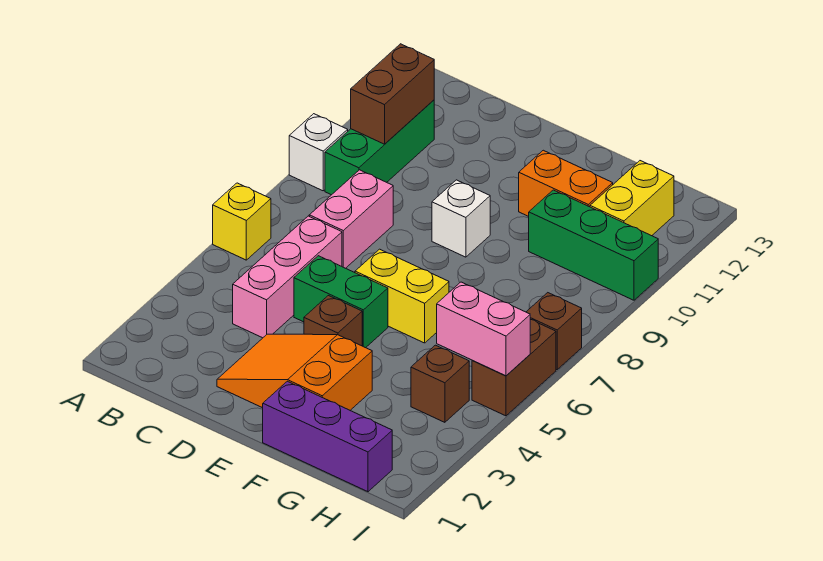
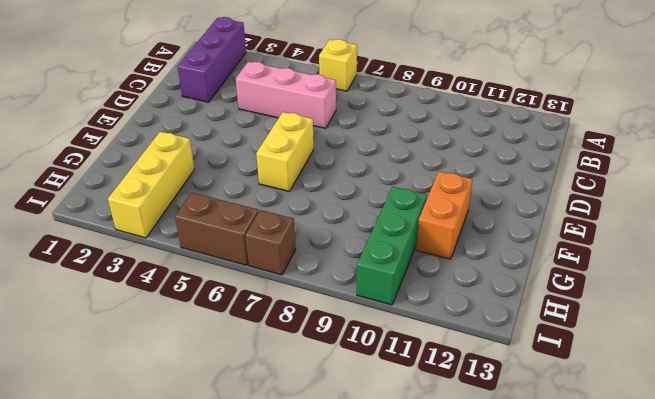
purple 1x3 brick [177,17,246,102] -> purple 1x3 brick moved to [263,381,392,492]
yellow 1x3 brick [108,132,195,238] -> none
none -> white 1x1 brick [289,114,348,191]
none -> green 1x3 brick [325,100,434,195]
none -> pink 1x2 brick [309,170,393,268]

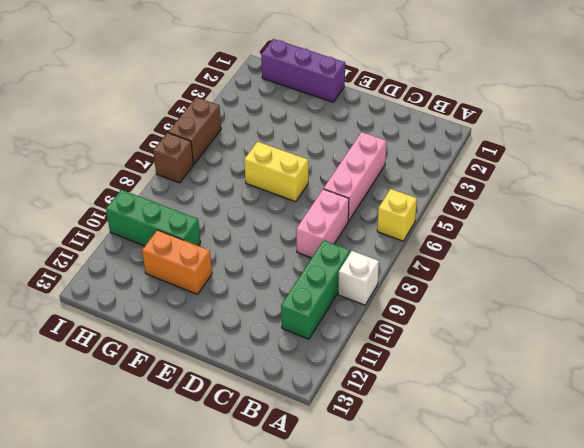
none -> orange 2x3 slope [217,334,372,410]
none -> green 1x2 brick [294,256,388,348]
none -> brown 1x1 brick [304,296,362,346]

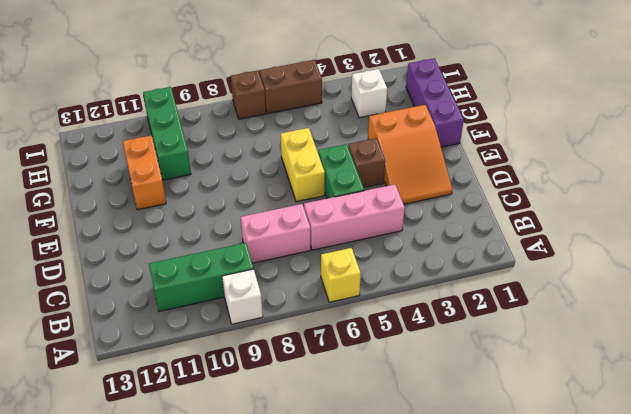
white 1x1 brick [351,69,387,118] -> white 1x1 brick moved to [432,180,490,257]
none -> brown 1x1 brick [411,345,469,422]
none -> yellow 1x2 brick [590,161,674,236]
none -> brown 1x2 brick [351,44,434,144]

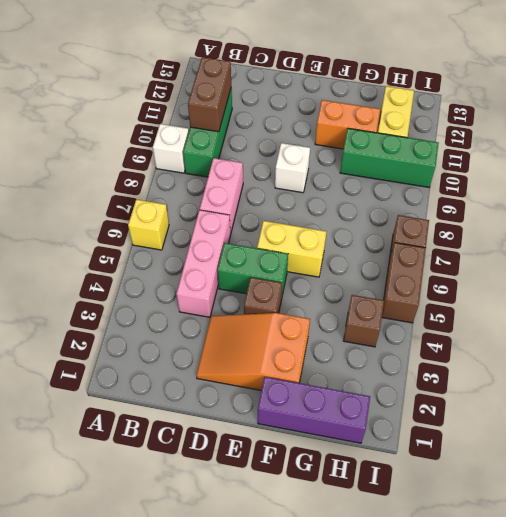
none -> pink 1x2 brick [437,282,530,376]

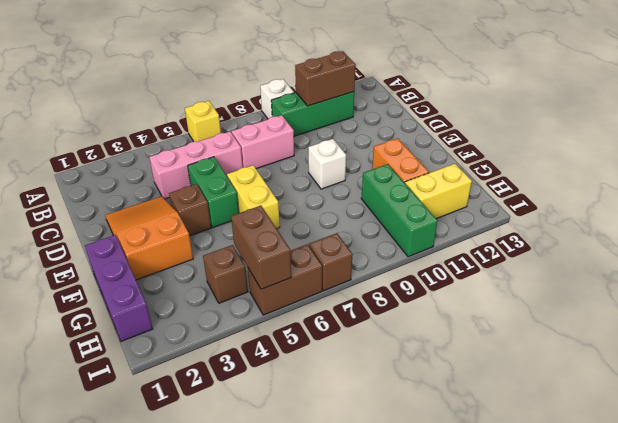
brown 1x2 brick [231,206,291,289] -> pink 1x2 brick [437,282,530,376]

